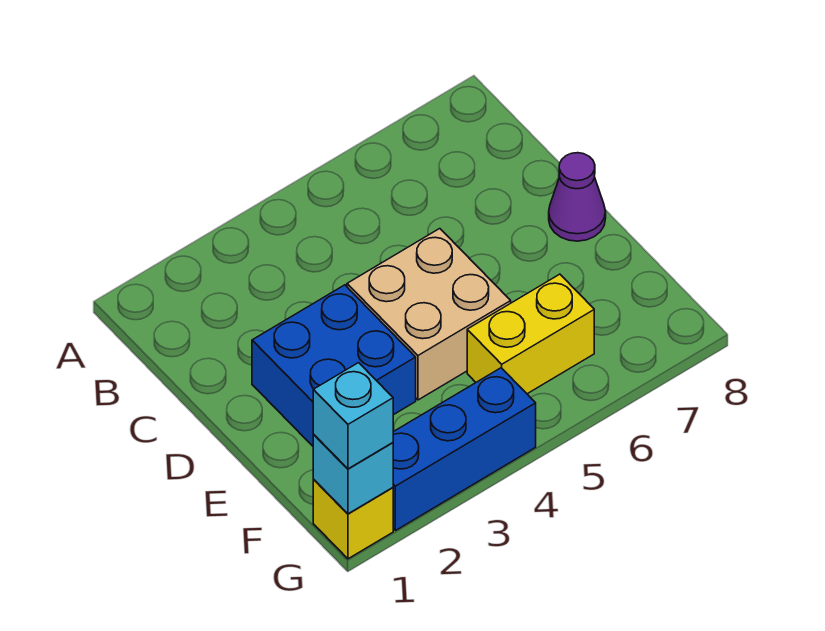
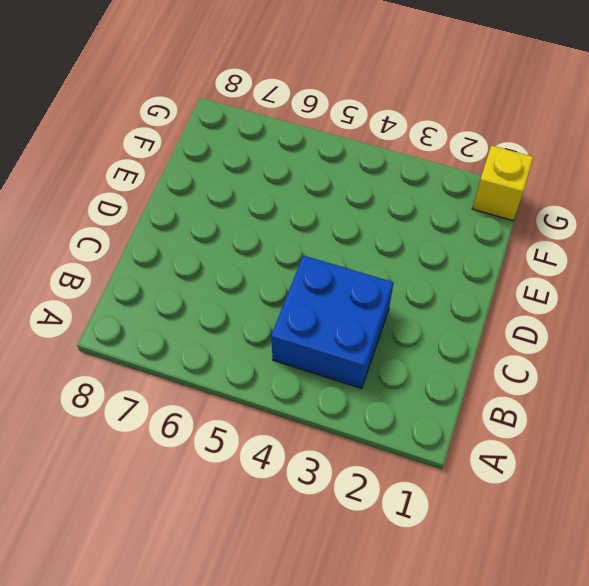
blue 2x2 brick [271,255,393,388] -> blue 2x2 brick moved to [252,285,416,446]
none -> tan 2x2 brick [347,229,511,400]
none -> purple 1x1 cone [549,153,606,241]

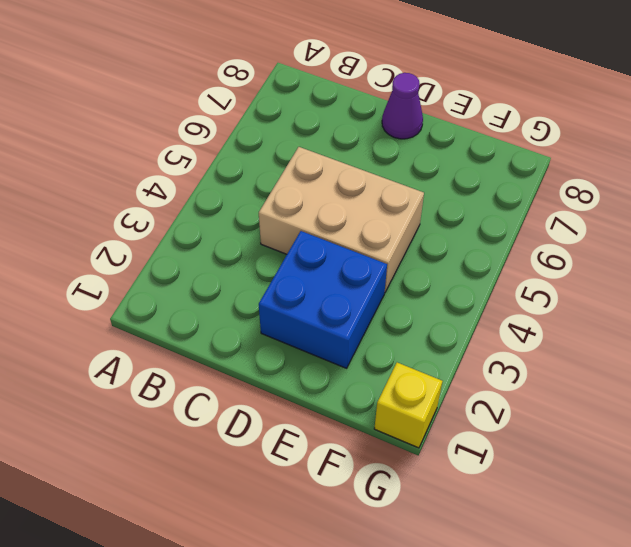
tan 2x3 brick [259,147,424,292] -> tan 2x2 brick [347,229,511,400]
none -> yellow 1x2 brick [467,274,594,394]
none -> blue 1x3 brick [393,368,536,531]

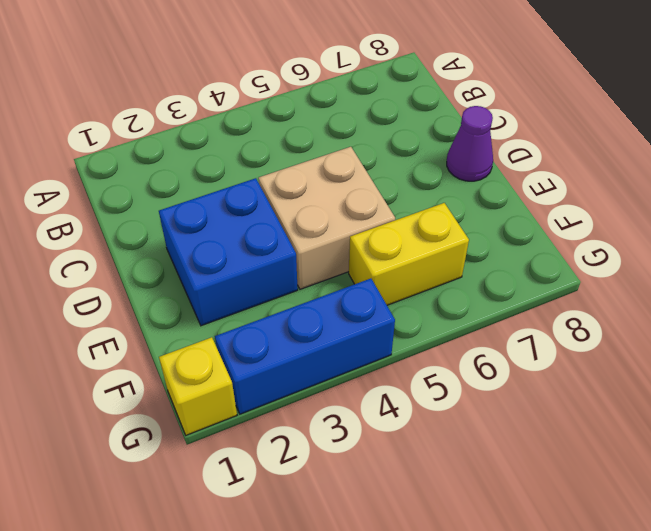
none -> cyan 1x1 brick [313,435,393,514]
none -> cyan 1x1 brick [313,363,393,469]

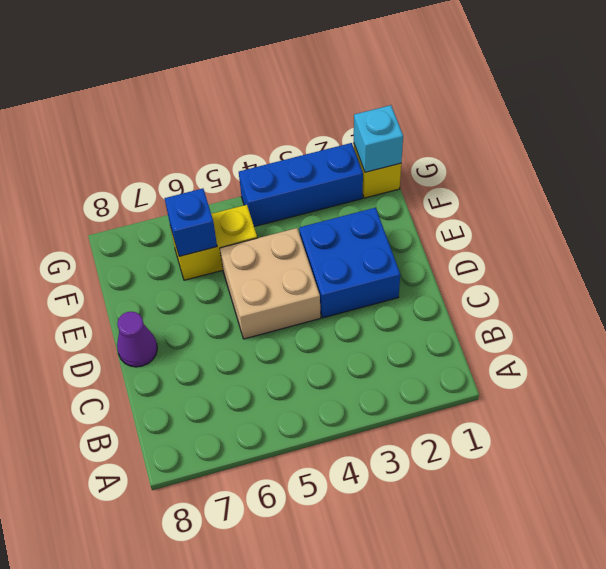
blue 1x1 brick [165,188,217,256] -> none
none -> cyan 1x1 brick [313,363,393,469]

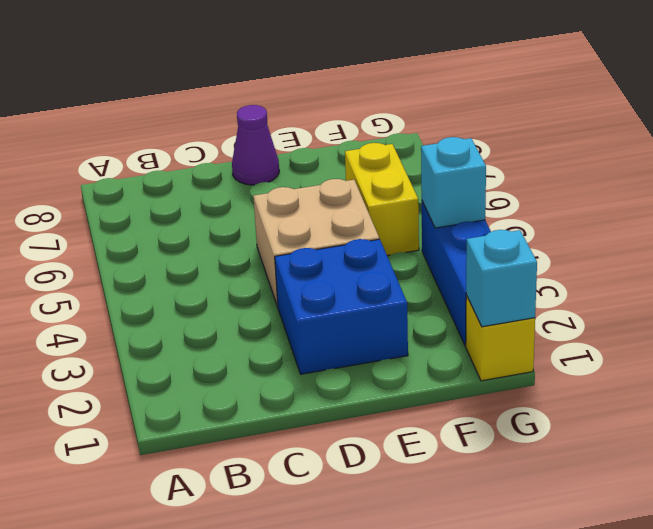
cyan 1x1 brick [421,137,486,228] -> cyan 1x1 brick moved to [313,363,393,469]

